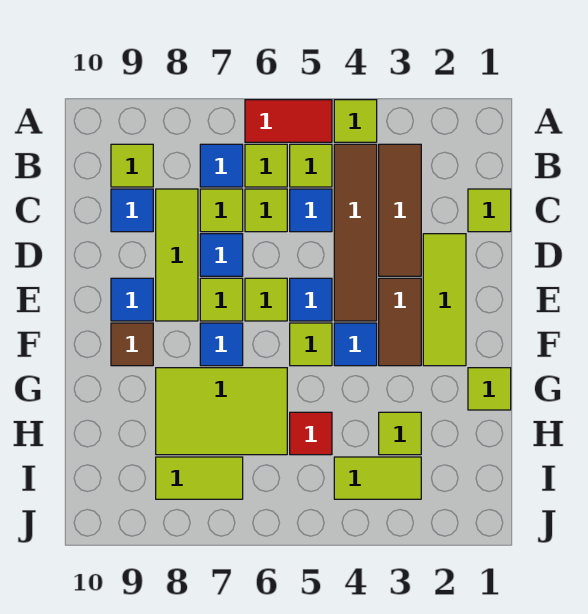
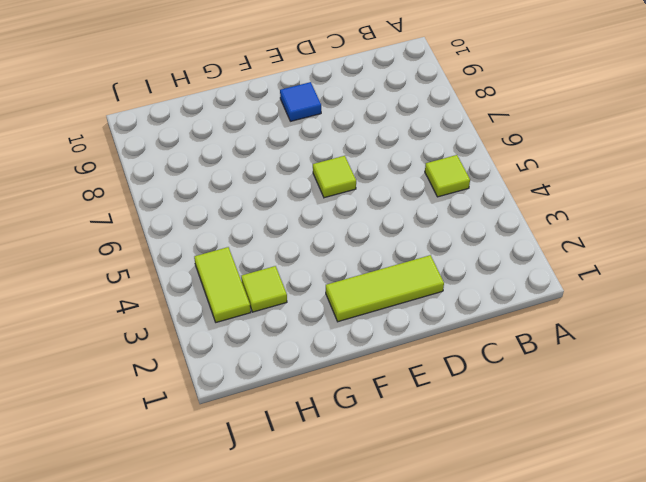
none -> lime 1x1 tile [334,100,377,142]
none -> red 1x2 tile [245,100,332,142]
none -> brown 1x3 tile [379,144,421,276]
none -> brown 1x4 tile [334,144,377,321]

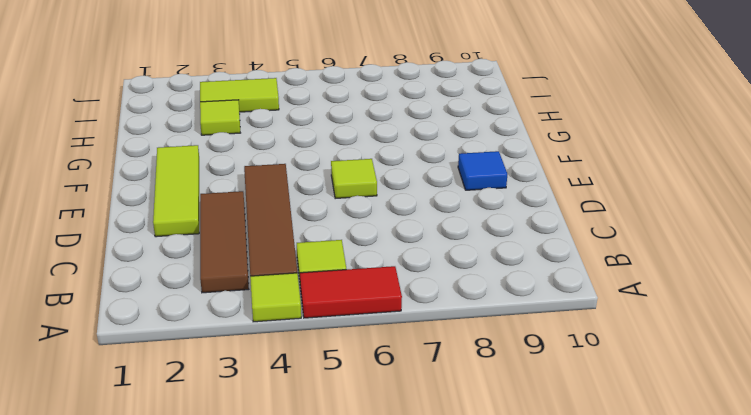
none -> lime 1x1 tile [245,144,287,187]
none -> blue 1x1 tile [200,144,243,187]
none -> lime 1x1 tile [111,144,153,187]
none -> lime 1x1 tile [468,189,511,232]

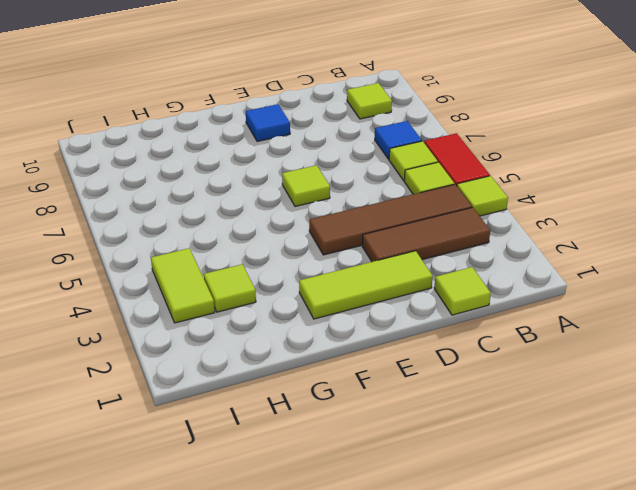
none -> blue 1x1 tile [290,189,332,232]
none -> lime 1x1 tile [245,189,287,232]
none -> lime 1x1 tile [200,189,243,232]
none -> lime 1x3 tile [156,189,198,321]

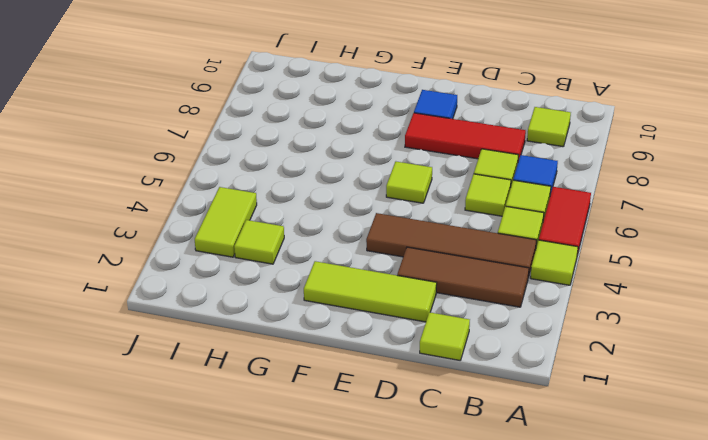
red 1x3 tile [405,113,526,161] -> lime 1x3 tile [156,189,198,321]
none -> blue 1x1 tile [290,189,332,232]
none -> blue 1x1 tile [111,189,153,232]
none -> blue 1x1 tile [200,234,243,276]
none -> brown 1x2 tile [379,278,421,366]

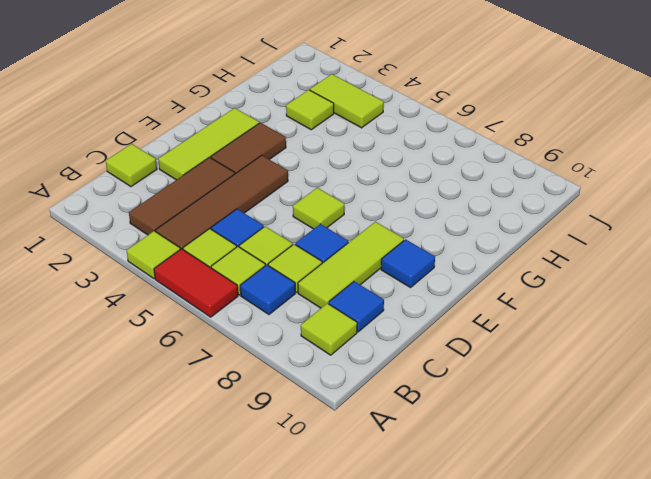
none -> blue 1x1 tile [290,278,332,321]
none -> lime 1x1 tile [200,278,243,321]
none -> blue 1x1 tile [334,323,377,366]
none -> lime 1x1 tile [290,323,332,366]

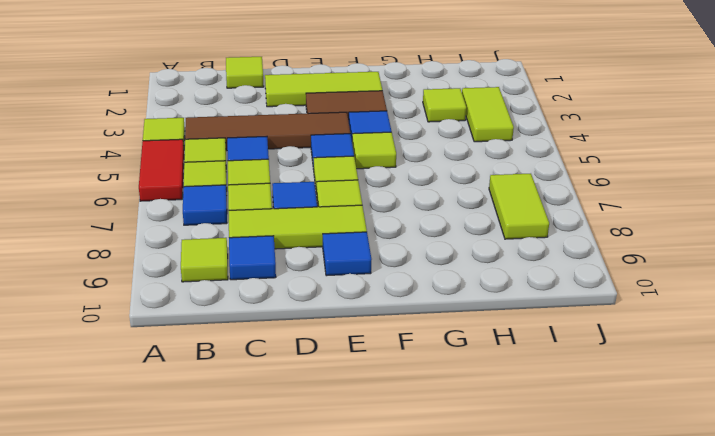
none -> brown 1x3 tile [379,144,421,276]
none -> blue 1x1 tile [200,323,243,366]
none -> brown 1x1 tile [111,323,153,366]
none -> lime 1x1 tile [468,368,511,410]

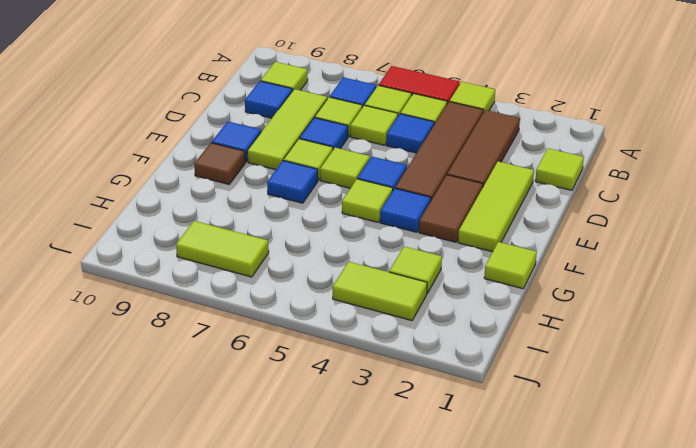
none -> lime 2x3 tile [156,368,287,455]
none -> red 1x1 tile [290,412,332,455]

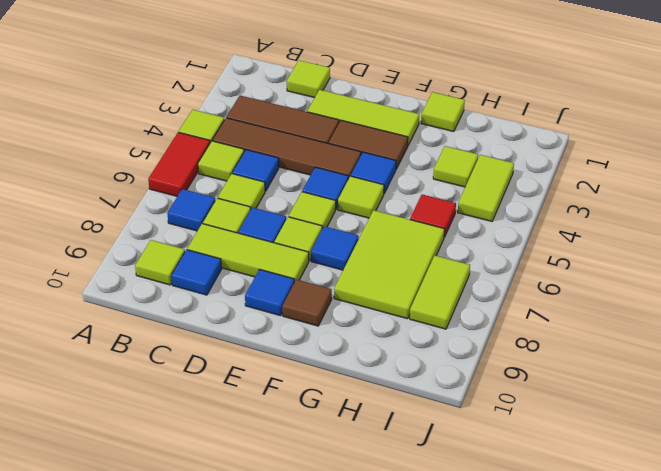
none -> lime 1x1 tile [245,144,287,187]

